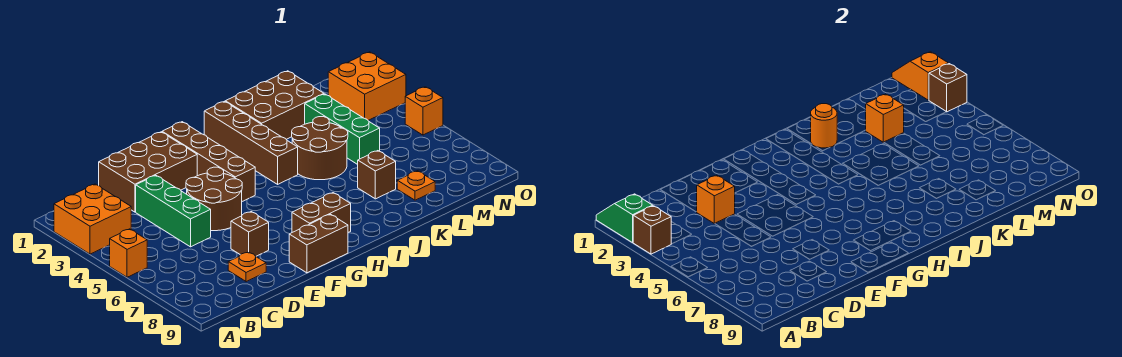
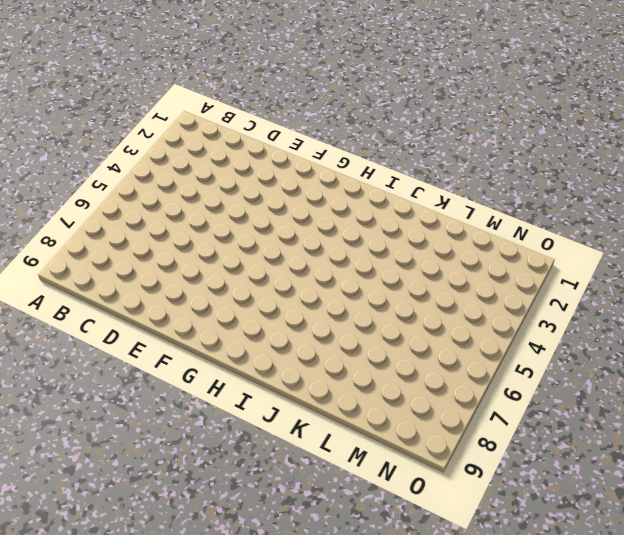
none -> orange 2x2 brick [54,184,131,254]
none -> orange 1x1 brick [110,229,147,277]
none -> brown 2x3 brick [99,132,197,212]

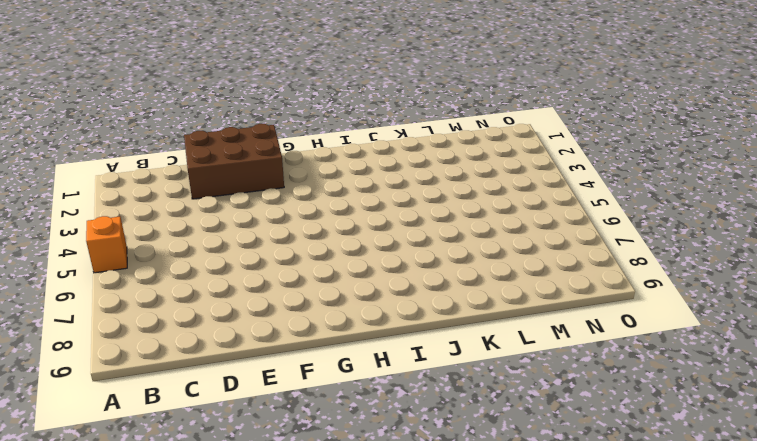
none -> orange 2x2 brick [54,184,131,254]
none -> green 1x3 brick [136,175,211,247]
none -> orange 1x1 plate [228,252,266,282]

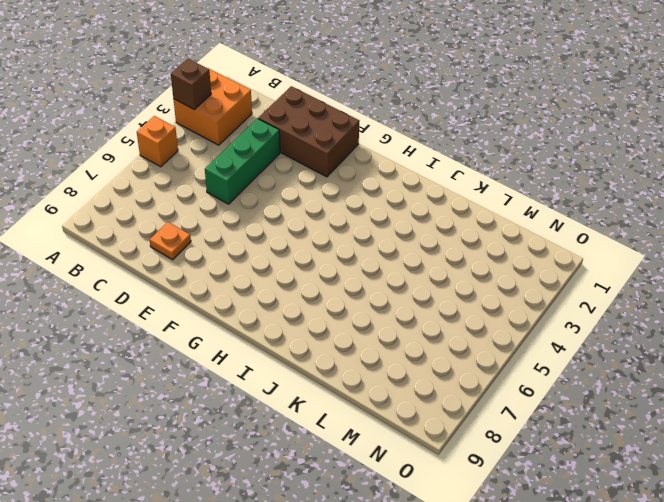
none -> brown 2x2 round brick [186,167,242,231]
none -> brown 1x1 brick [231,212,269,256]
none -> brown 1x2 brick [289,214,348,273]

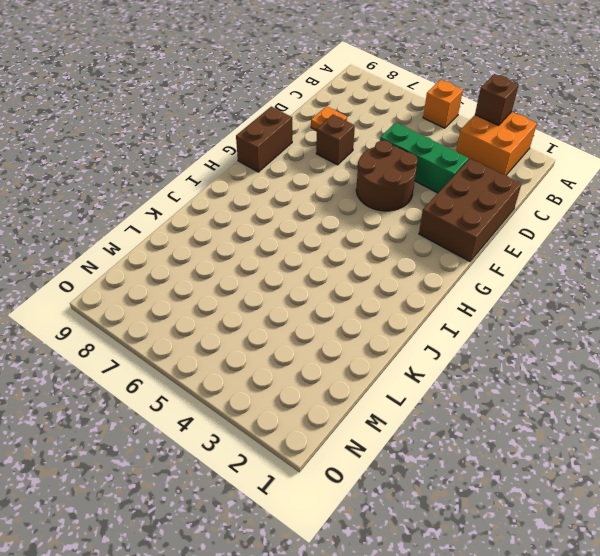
none -> brown 1x4 brick [162,122,255,201]
none -> brown 1x2 brick [292,193,351,232]
none -> brown 1x4 brick [204,101,298,184]

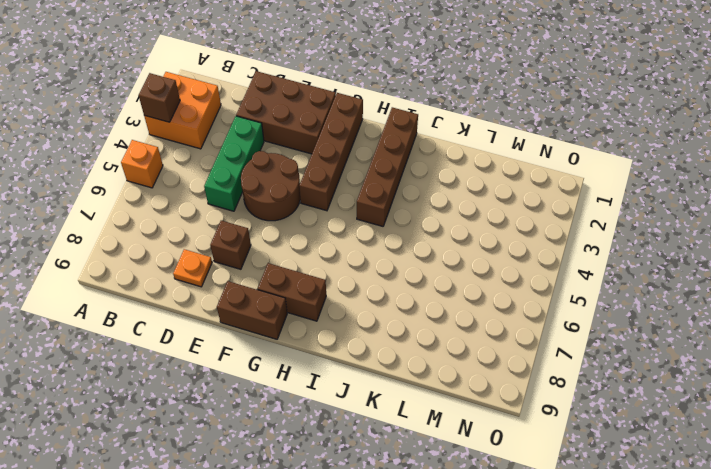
none -> brown 2x3 brick [225,71,324,139]
none -> brown 2x2 round brick [292,117,348,180]
none -> brown 1x1 brick [358,151,396,199]

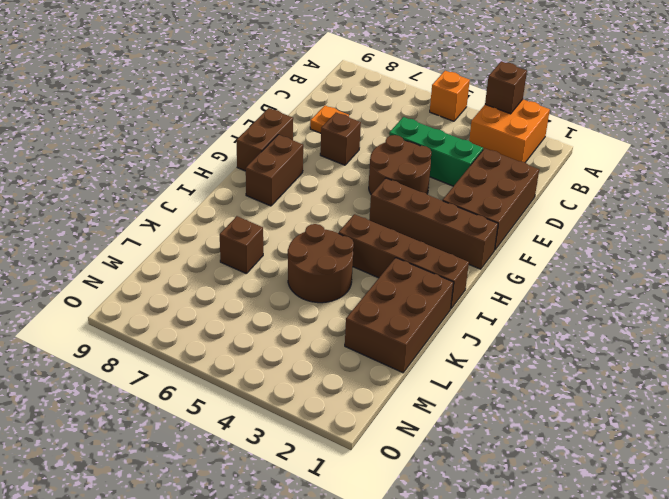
none -> green 1x3 brick [305,94,380,164]
none -> orange 1x1 plate [397,171,435,200]
none -> orange 2x2 brick [328,52,406,120]

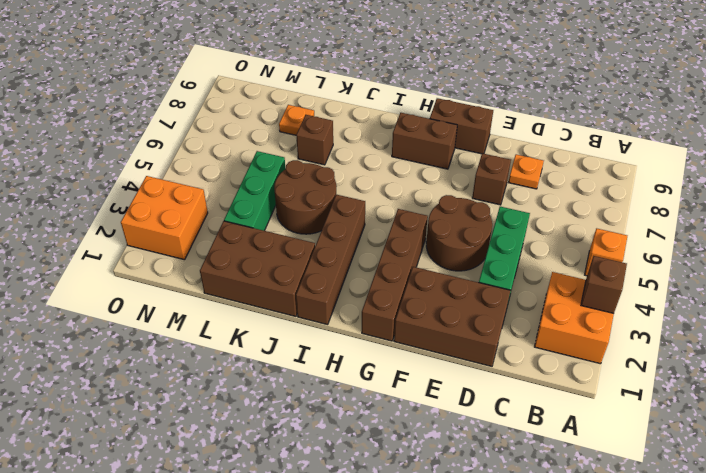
none -> orange 1x1 brick [405,87,443,135]
none -> green 1x2 slope [596,194,653,242]
none -> orange 1x1 brick [696,175,735,224]

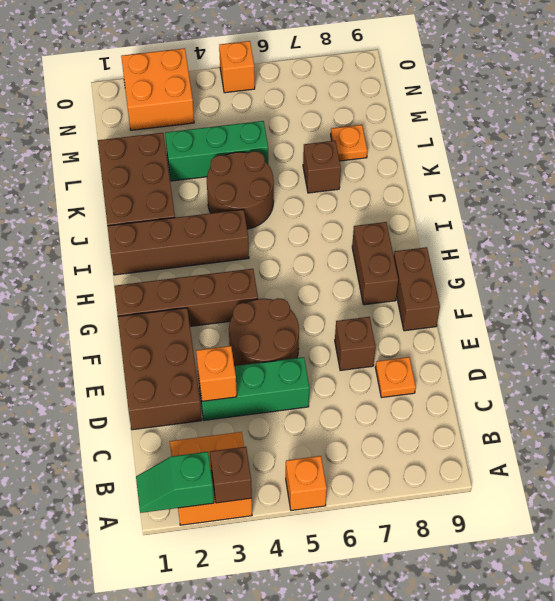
none -> orange 1x1 round brick [811,104,837,148]
none -> orange 1x1 brick [866,94,904,142]
none -> orange 1x2 slope [892,52,948,100]

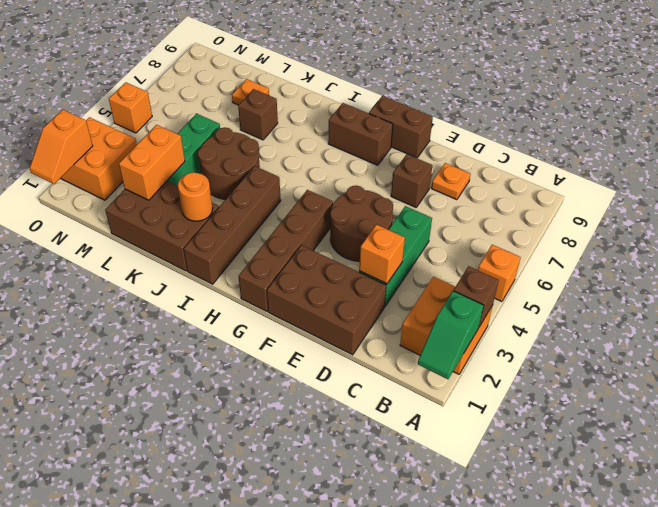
orange 1x2 brick [119,125,185,200] -> orange 1x1 brick [866,94,904,142]
none -> brown 1x1 brick [929,64,967,112]

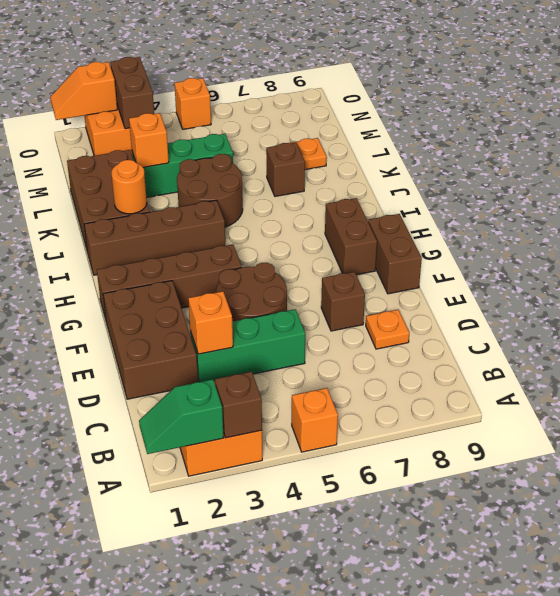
brown 1x2 brick [110,57,154,129] -> brown 1x1 brick [929,64,967,112]

